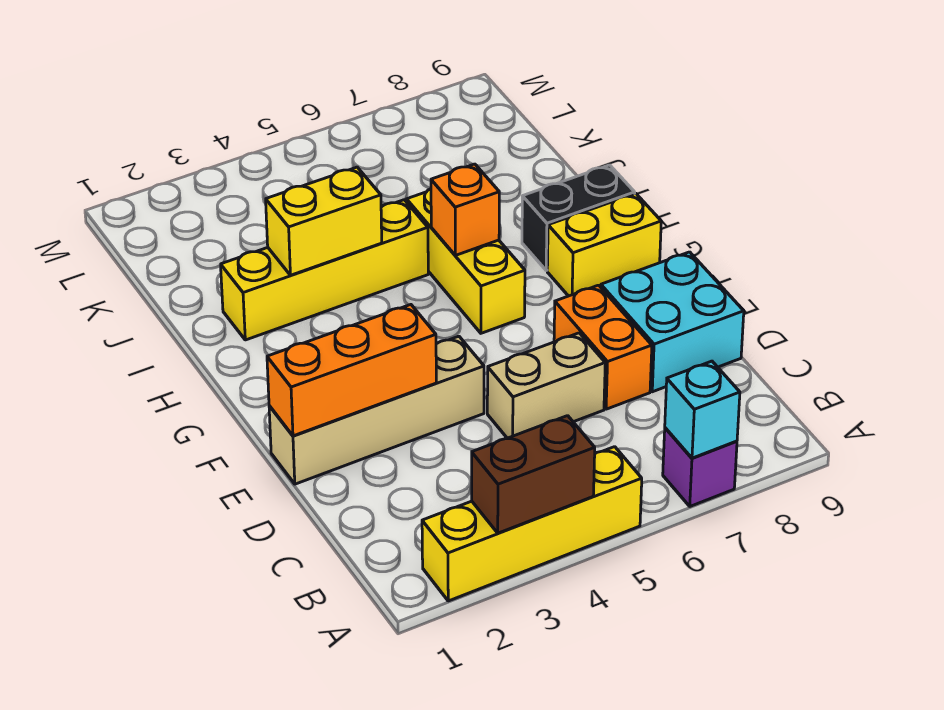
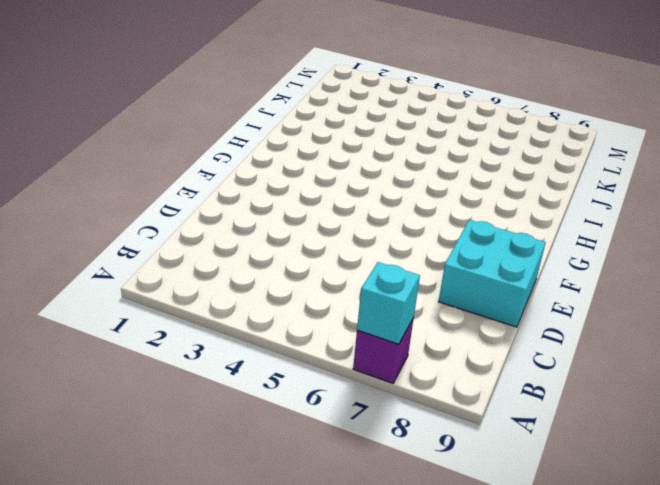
none -> yellow 1x4 brick [422,447,642,601]
none -> tan 1x2 brick [487,333,605,438]
none -> orange 1x2 brick [554,285,652,409]

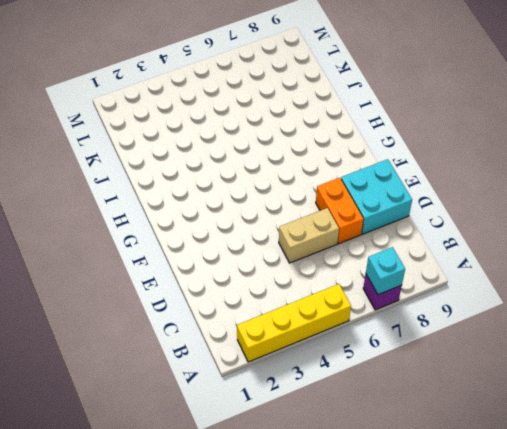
none -> tan 1x4 brick [269,336,484,484]
none -> yellow 1x3 brick [407,189,525,333]
none -> yellow 1x2 brick [547,194,661,296]

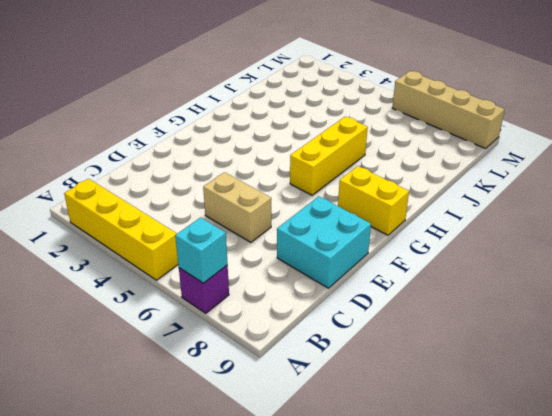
tan 1x4 brick [392,71,505,149] -> tan 1x4 brick moved to [269,336,484,484]
none -> orange 1x2 brick [554,285,652,409]
none -> black 1x2 brick [522,165,635,270]
none -> yellow 1x4 brick [221,200,428,340]

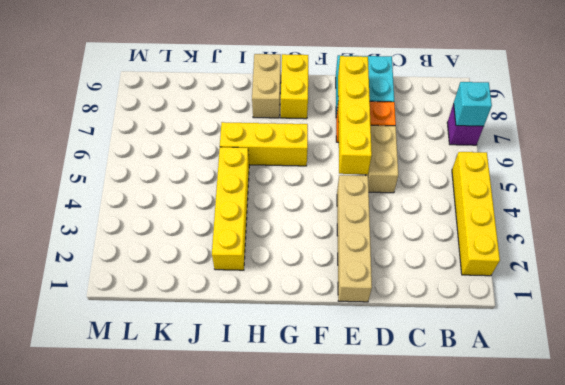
yellow 1x4 brick [338,56,372,174] -> none
tan 1x2 brick [252,54,281,118] -> black 1x2 brick [522,165,635,270]
none -> brown 1x2 brick [472,416,595,533]
none -> orange 1x3 brick [267,305,436,436]
none -> orange 1x1 brick [431,164,499,255]

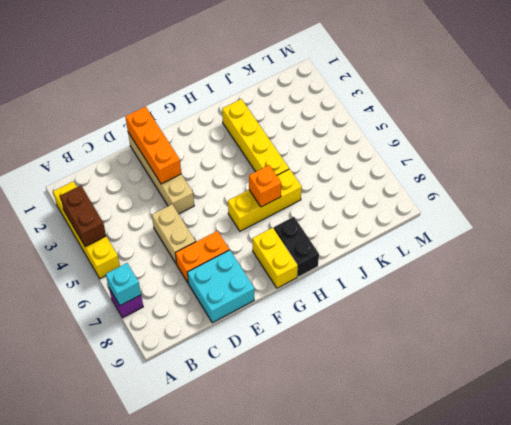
none -> yellow 1x2 brick [266,167,382,275]

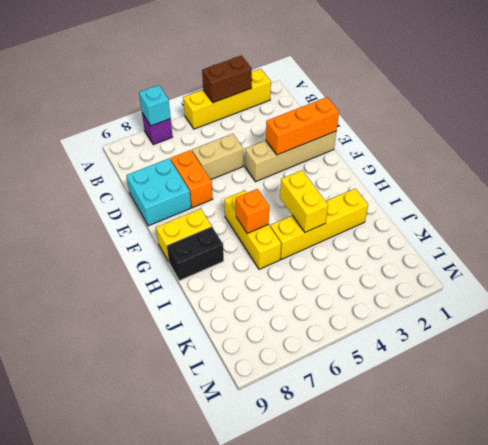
yellow 1x2 brick [280,170,328,232] -> yellow 1x2 brick turned to [266,167,382,275]

